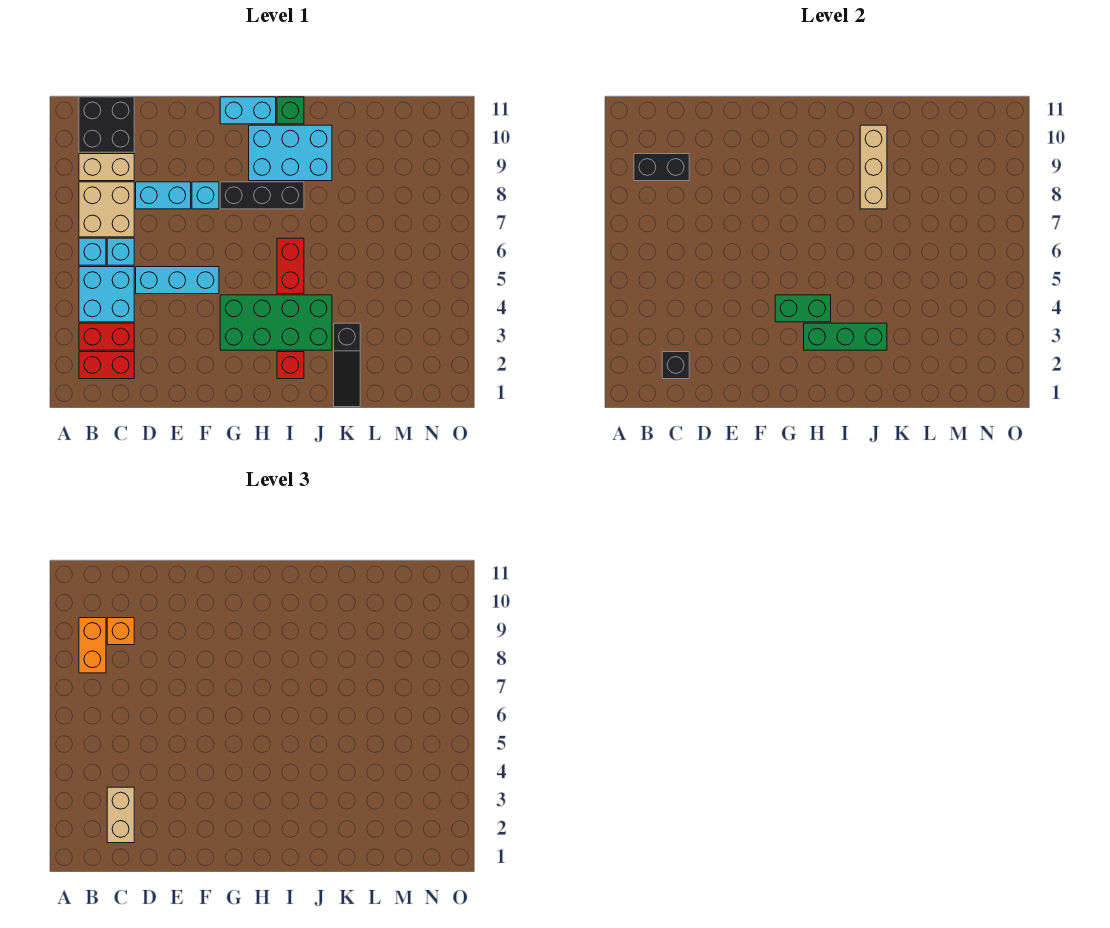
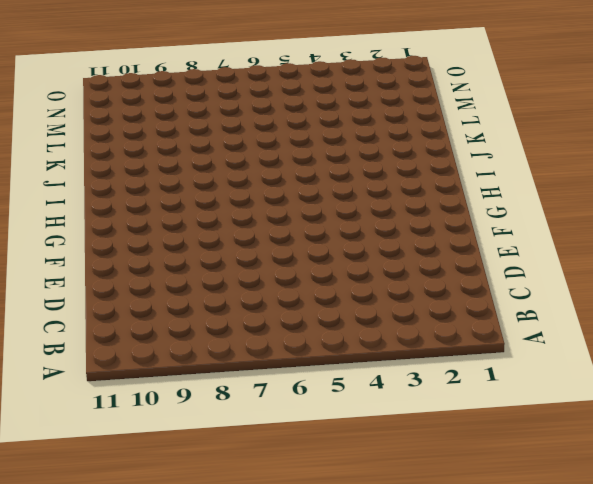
none -> red 1x2 brick [79,352,134,379]
none -> red 1x2 brick [79,323,134,350]
none -> cyan 2x2 brick [79,267,134,322]

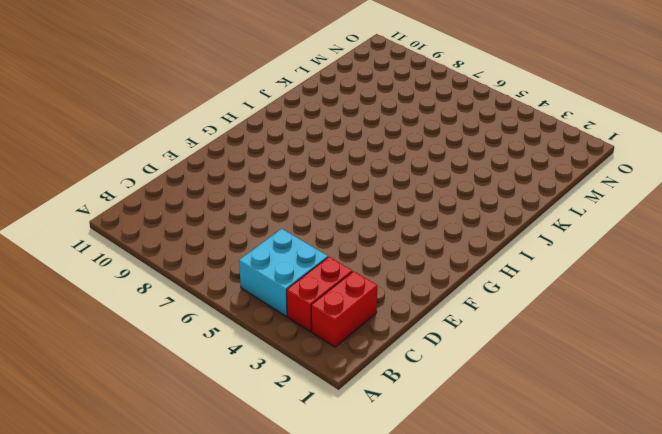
none -> cyan 1x1 brick [79,238,106,265]
none -> tan 2x2 brick [79,182,134,237]
none -> tan 1x2 brick [79,154,134,181]

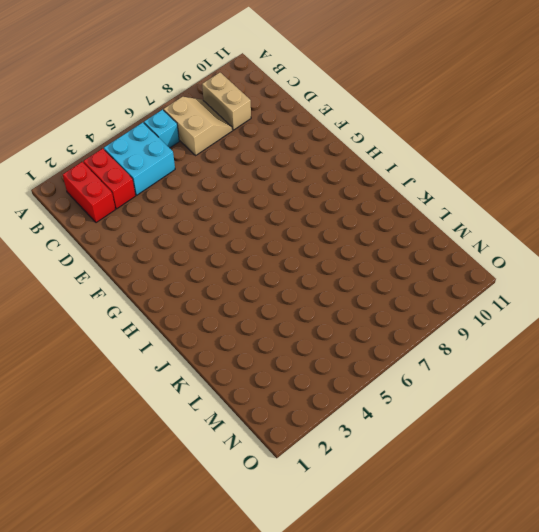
tan 2x2 slope [164,97,233,155] -> tan 2x2 brick [79,182,134,237]
none -> black 2x2 brick [79,97,134,152]
none -> cyan 1x1 brick [107,238,134,265]
none -> cyan 1x3 brick [136,267,219,294]

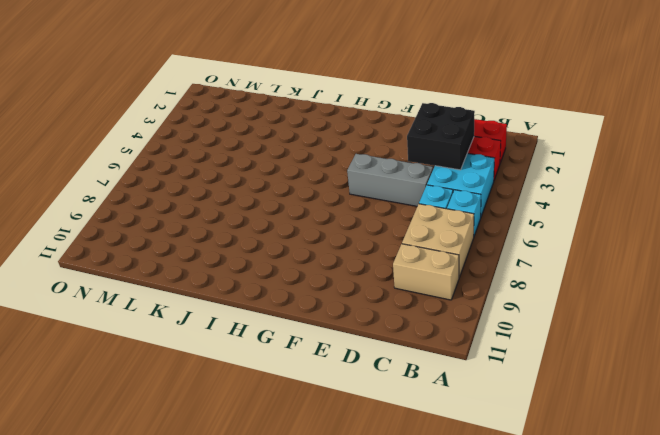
black 2x2 brick [407,103,475,170] -> black 2x2 brick moved to [79,97,134,152]
grey 1x3 brick [347,154,433,206] -> cyan 1x3 brick [136,267,219,294]
none -> cyan 1x2 brick [136,182,191,209]
none -> cyan 1x1 brick [192,182,219,209]
none -> green 2x4 brick [220,295,332,350]

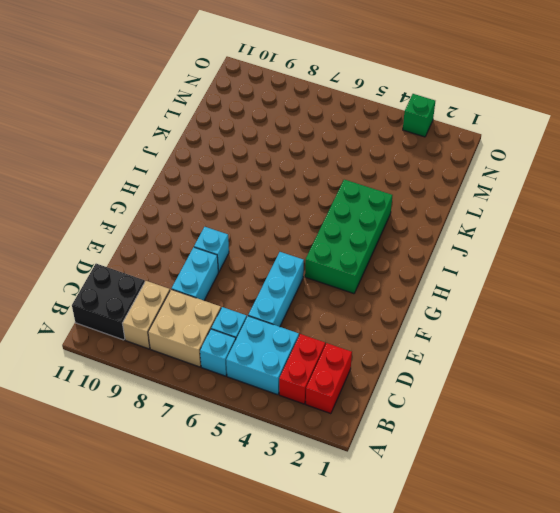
green 1x1 brick [403,94,435,137] -> green 1x1 brick moved to [277,97,304,124]
none -> black 1x3 brick [220,182,304,209]
none -> cyan 1x2 brick [220,97,276,124]
none -> cyan 2x3 brick [249,125,332,181]

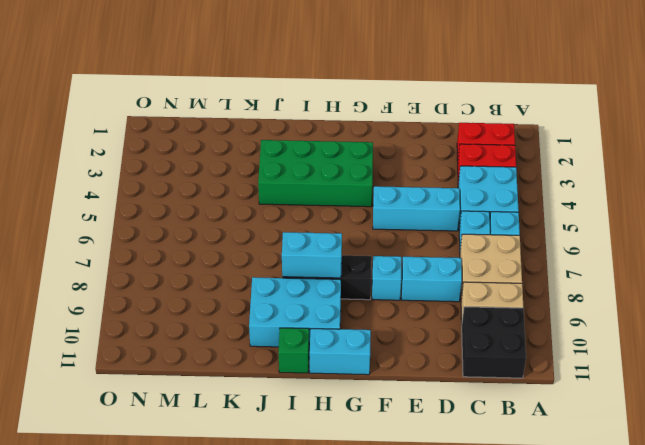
cyan 1x2 brick [282,232,342,278] -> none
none -> red 1x1 brick [277,352,304,379]
none -> red 1x2 brick [277,238,304,294]
none -> black 1x3 slope [334,323,360,407]

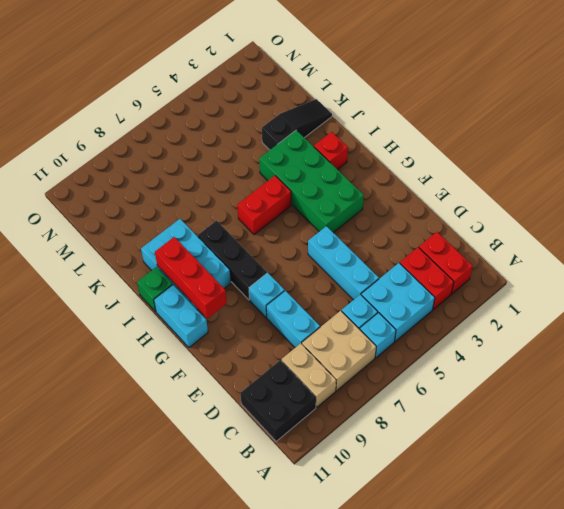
red 1x3 brick [155,237,227,319] -> none
none -> black 1x2 brick [634,154,689,181]
none -> black 1x1 brick [662,352,689,379]
none -> green 1x2 brick [775,295,831,322]

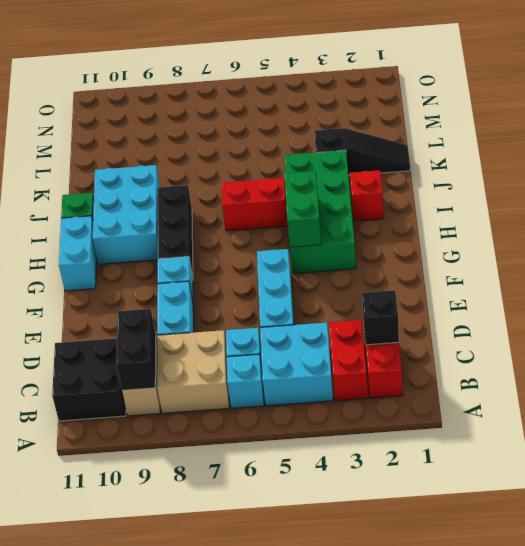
none -> green 1x3 brick [804,323,887,350]
none -> tan 1x3 brick [860,125,887,209]
none -> orange 1x2 brick [79,618,106,673]

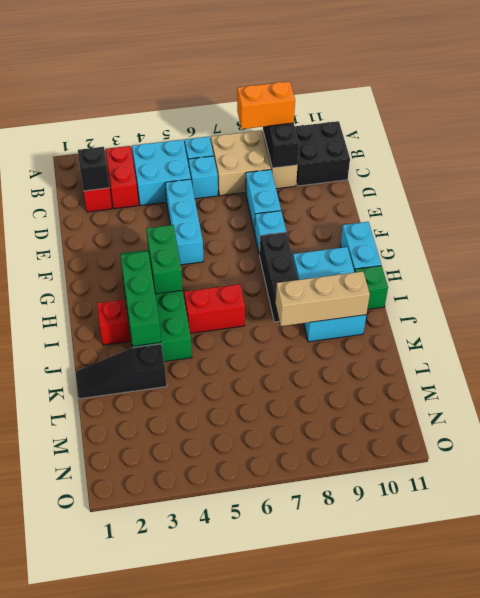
none -> tan 1x2 brick [107,787,134,843]
none -> orange 1x1 brick [107,618,134,645]

